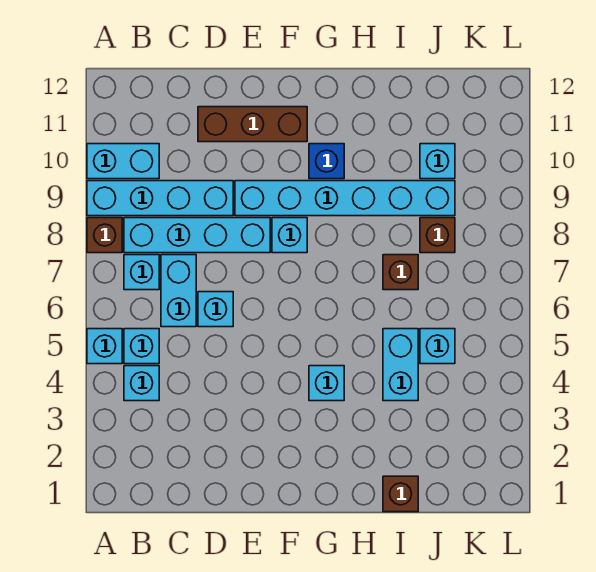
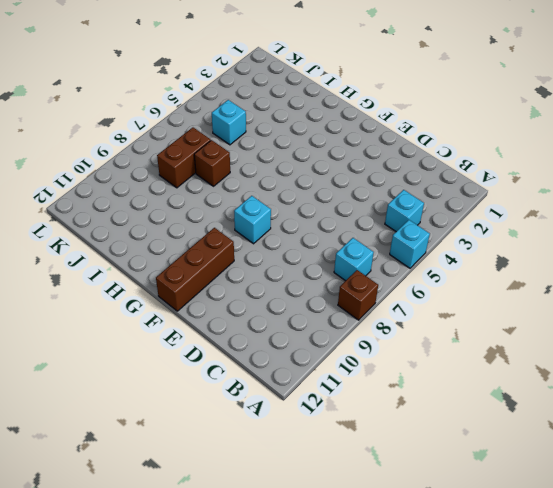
brown 1x3 brick [156,228,234,311] -> brown 1x3 brick turned to [198,107,307,142]
brown 1x2 brick [157,128,211,188] -> brown 1x1 brick [420,218,455,253]
none -> cyan 1x4 brick [87,181,233,216]
none -> cyan 1x2 brick [87,144,159,179]
none -> cyan 1x1 brick [124,329,159,364]

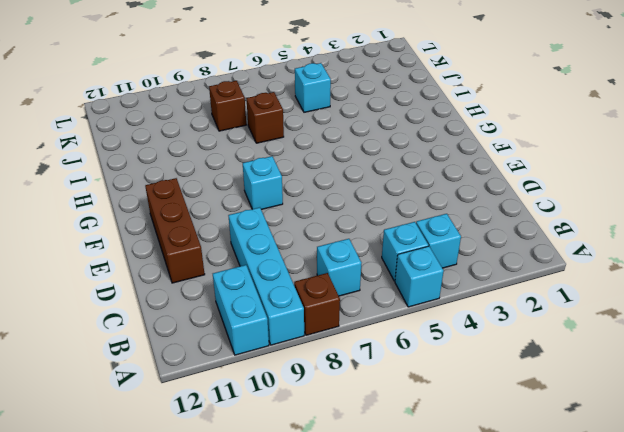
none -> cyan 1x4 brick [124,218,270,253]
none -> cyan 1x2 brick [161,255,196,327]
none -> cyan 1x1 brick [198,292,233,327]

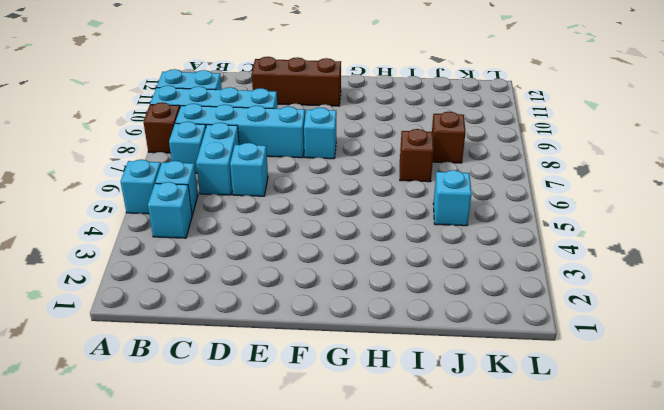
none -> cyan 1x6 brick [235,181,455,216]
none -> cyan 1x1 brick [309,366,344,401]
none -> blue 1x1 brick [309,144,344,179]

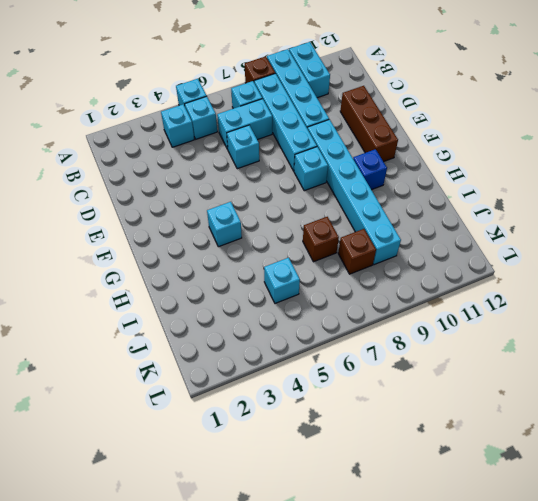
none -> brown 1x1 brick [383,476,418,512]
none -> cyan 1x2 brick [383,329,418,401]
none -> cyan 1x1 brick [420,144,455,179]

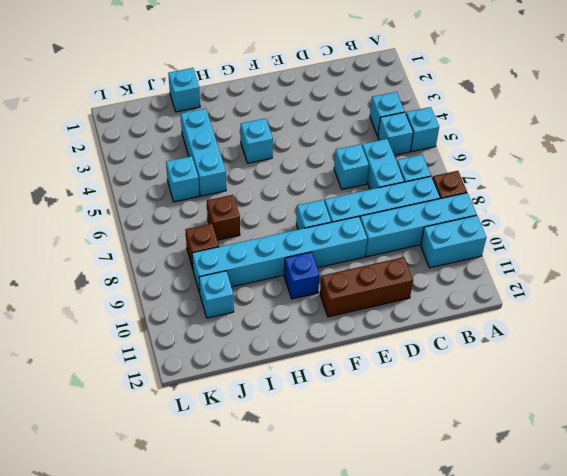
cyan 1x1 brick [168,68,200,112] -> brown 1x1 brick [383,476,418,512]
cyan 1x3 brick [181,108,226,196] -> cyan 1x2 brick [383,329,418,401]

